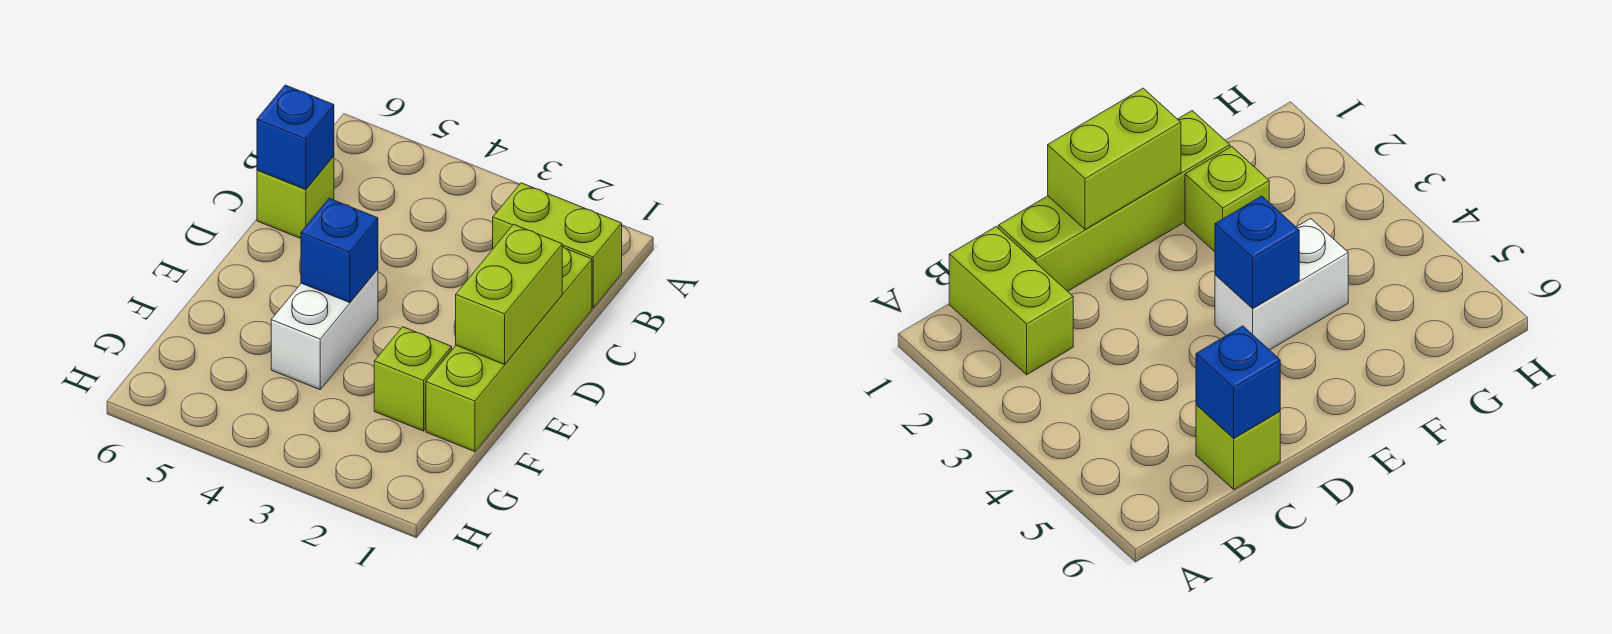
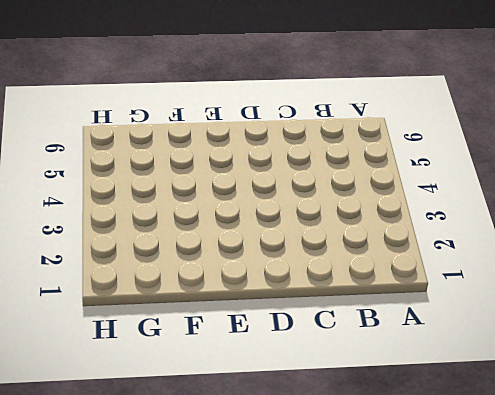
none -> lime 1x2 brick [493,183,622,308]
none -> lime 1x4 brick [426,247,592,452]

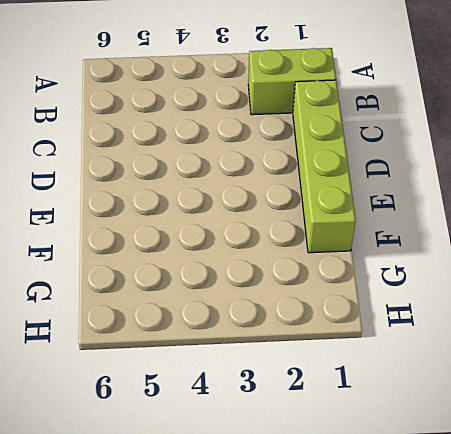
none -> lime 1x1 brick [257,156,334,238]
none -> white 1x2 brick [271,269,378,390]

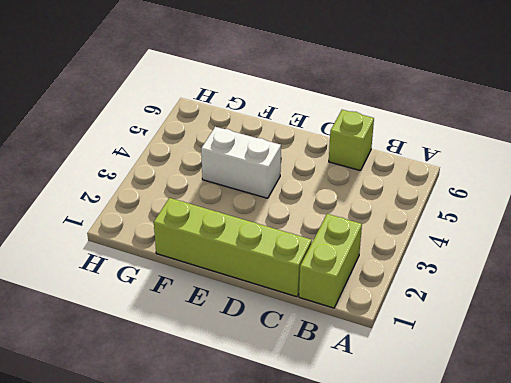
none -> lime 1x1 brick [374,327,452,431]
none -> blue 1x1 brick [257,85,334,189]

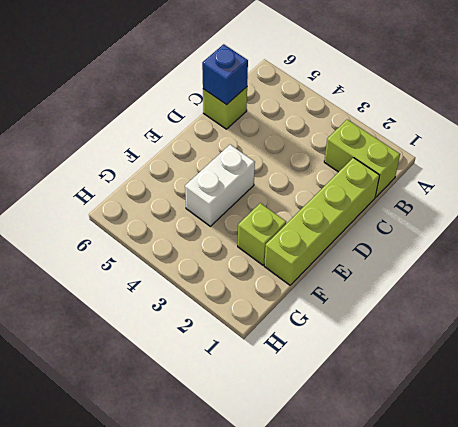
none -> lime 1x2 brick [456,224,562,365]
none -> blue 1x1 brick [301,198,378,303]

